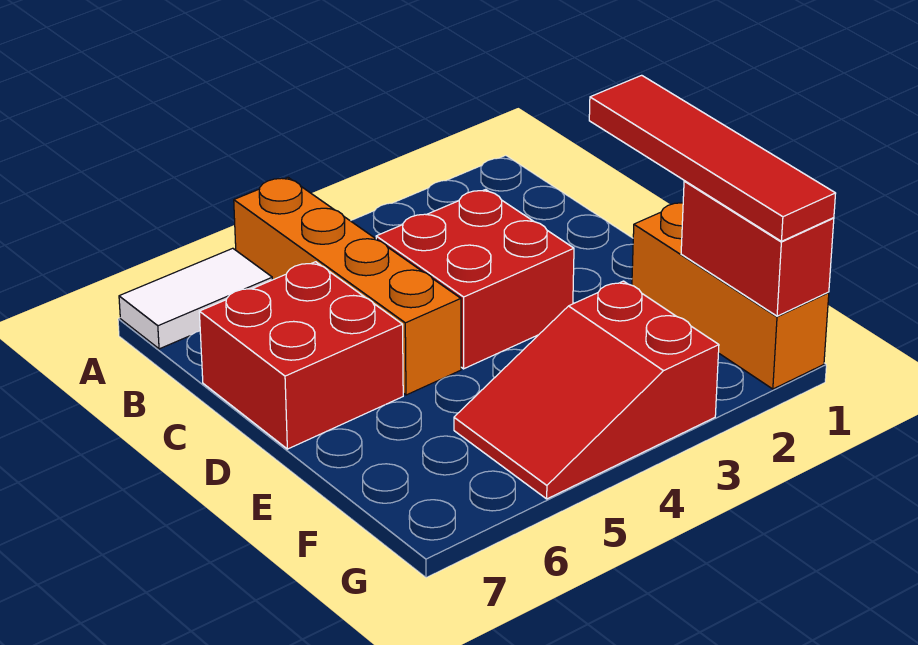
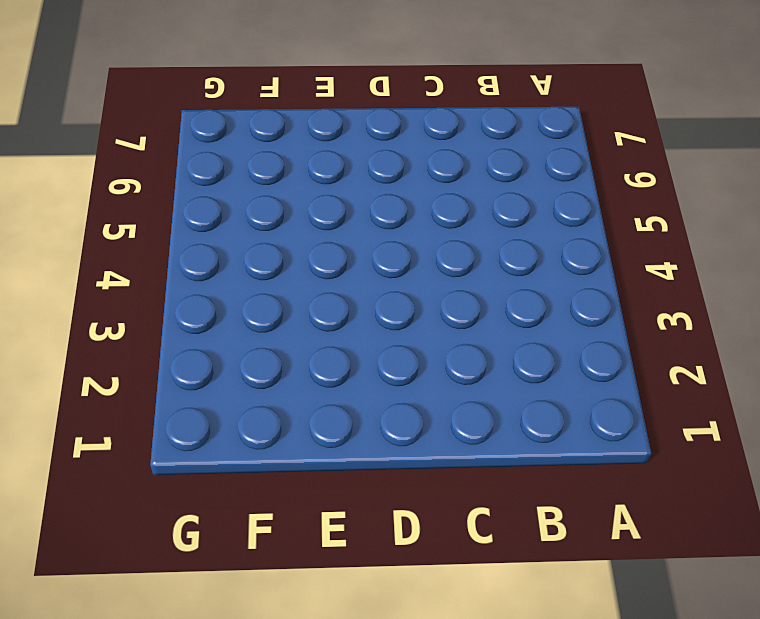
none -> orange 1x4 brick [234,178,461,395]
none -> white 1x2 tile [119,248,272,349]

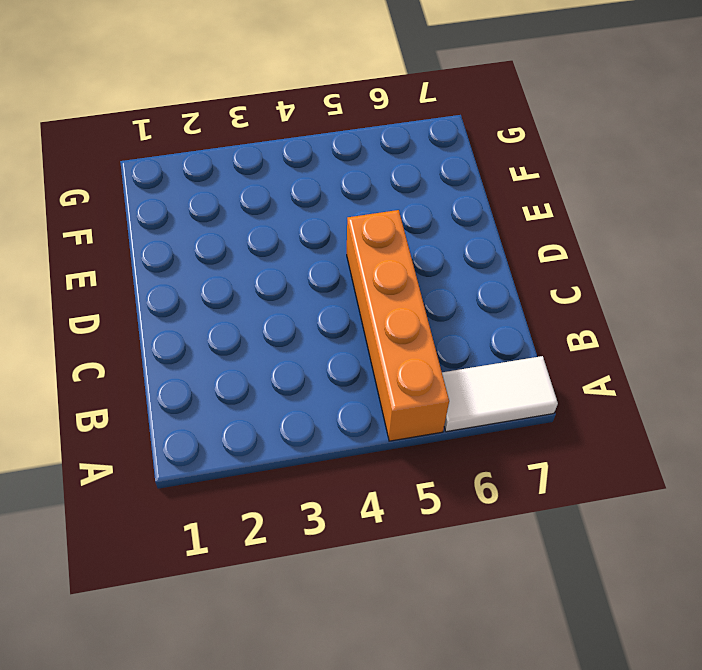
none -> red 2x2 brick [376,190,574,369]
none -> red 2x2 brick [199,262,403,449]

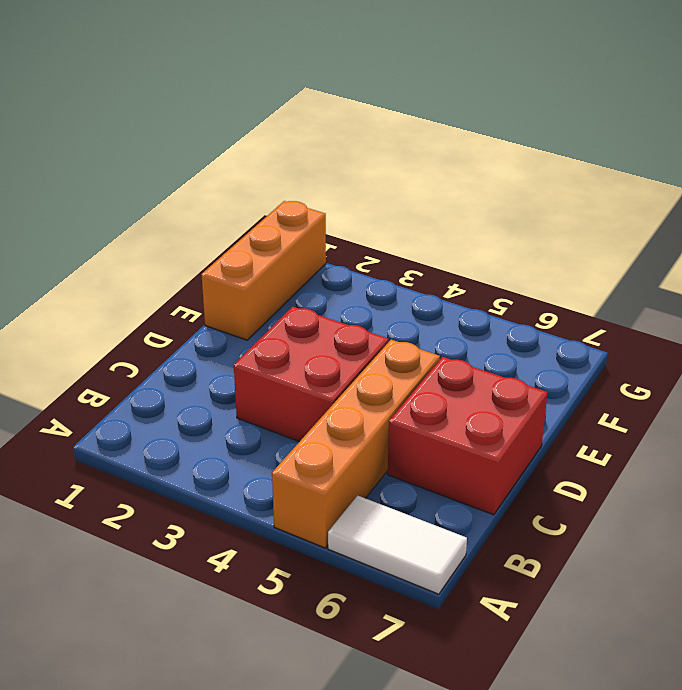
none -> red 2x3 slope [454,281,719,499]
none -> red 1x2 brick [681,181,834,316]

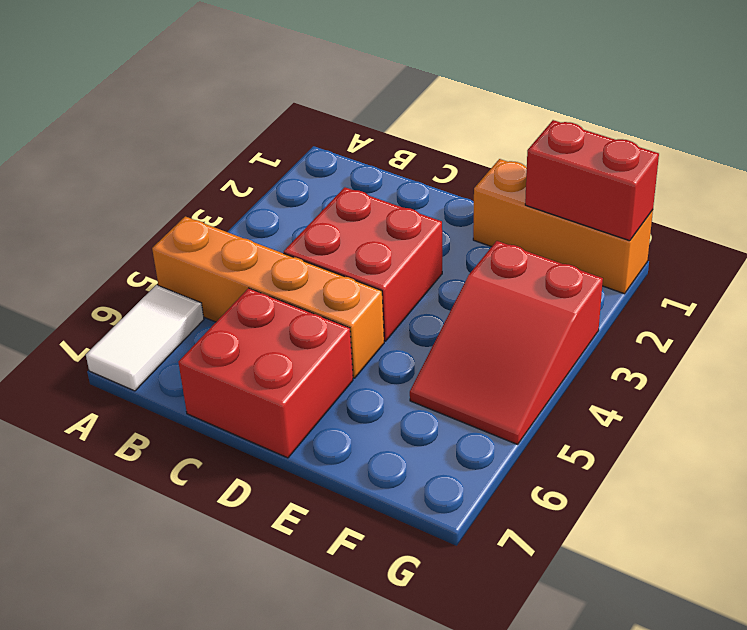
none -> red 1x4 tile [589,75,836,241]

